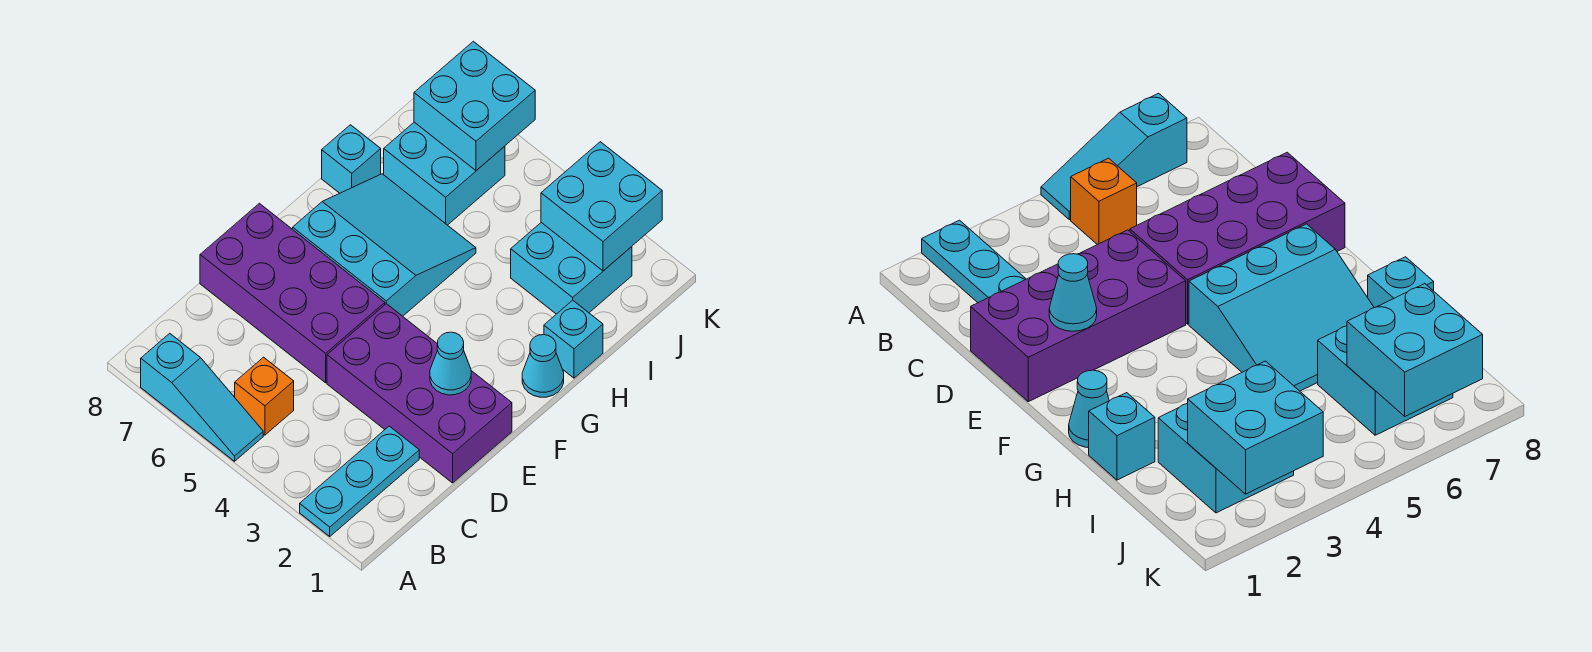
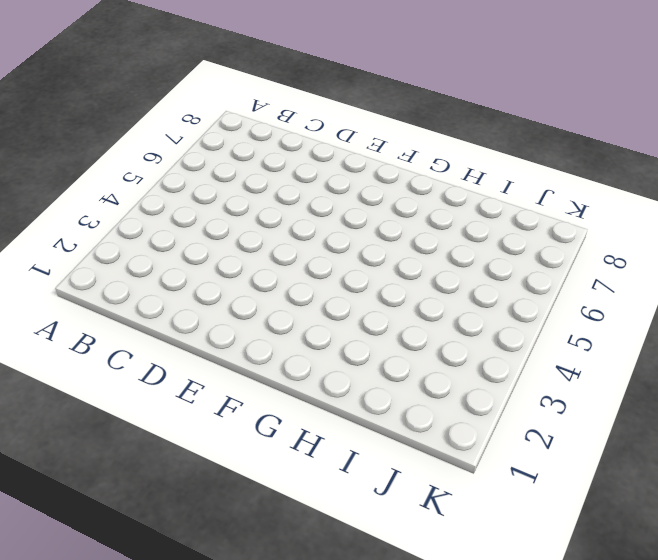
none -> cyan 1x3 plate [300,426,419,536]
none -> cyan 1x3 slope [141,333,263,461]
none -> orange 1x1 brick [235,357,294,435]

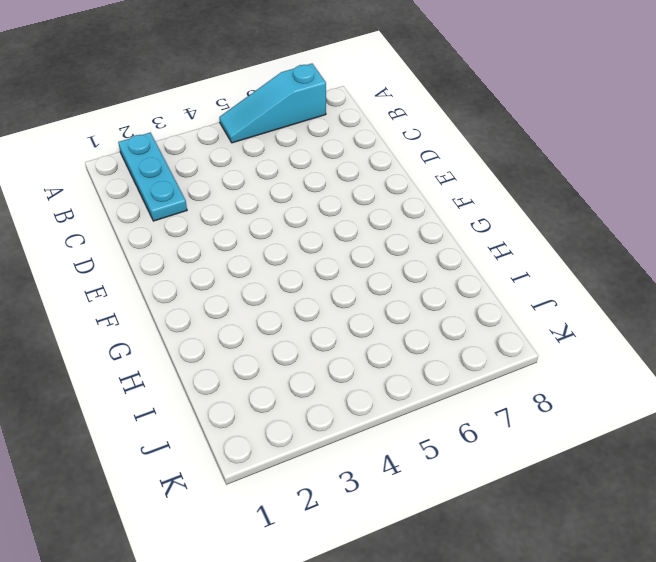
none -> orange 1x1 brick [235,357,294,435]
none -> purple 2x4 brick [327,304,512,483]
none -> purple 2x4 brick [200,203,385,383]

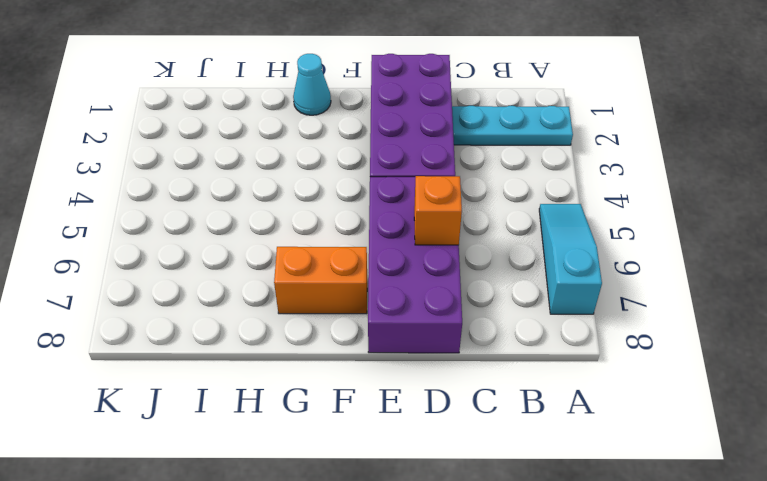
orange 1x1 brick [414,176,462,245] -> orange 1x1 brick moved to [235,357,294,435]
orange 1x2 brick [274,247,367,314] -> cyan 3x3 slope [293,174,476,316]
none -> cyan 1x1 brick [544,300,603,378]
none -> cyan 1x1 brick [322,125,381,193]
none -> cyan 2x2 brick [511,223,632,314]

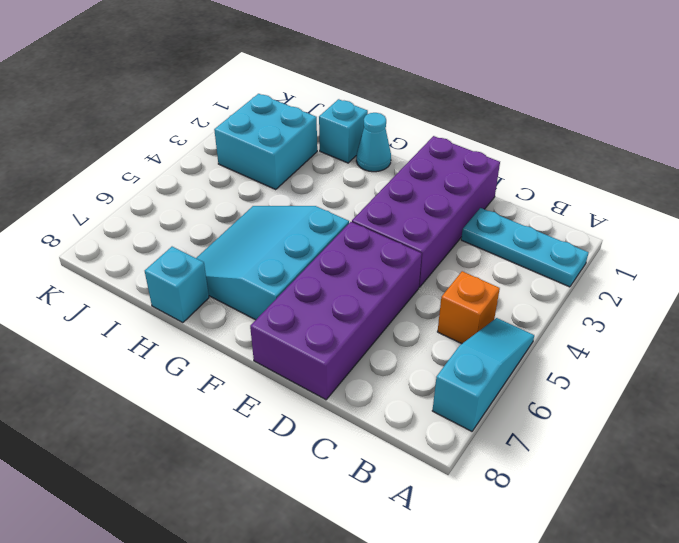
none -> cyan 2x2 brick [384,122,505,225]
none -> cyan 1x1 cone [430,332,471,395]
none -> cyan 2x2 brick [541,142,662,271]

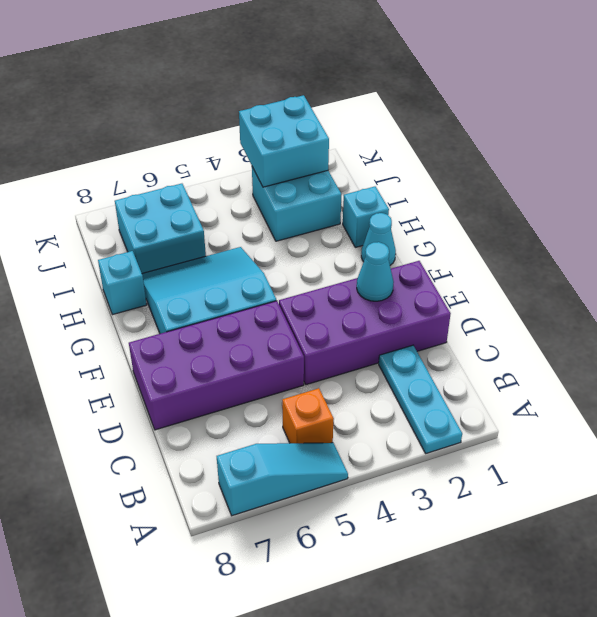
none -> cyan 2x2 brick [414,41,535,171]

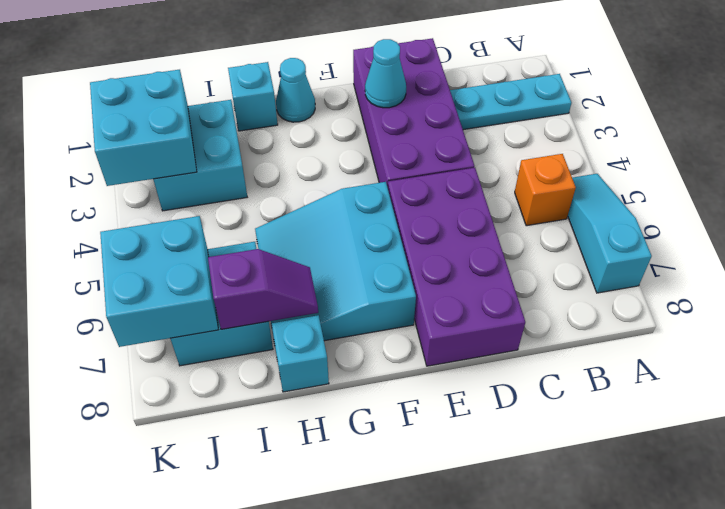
purple 1x2 slope [208,249,318,329] -> none

